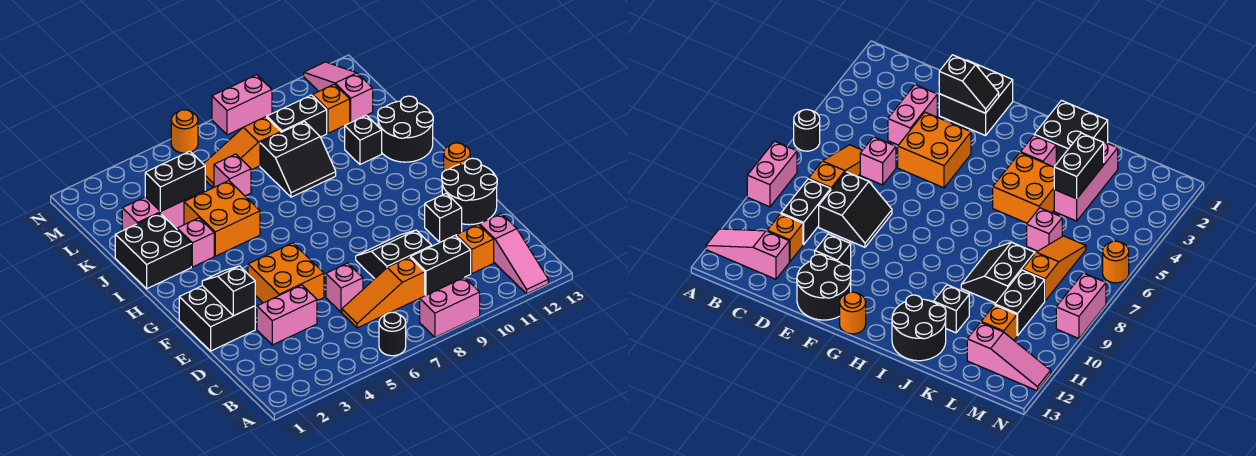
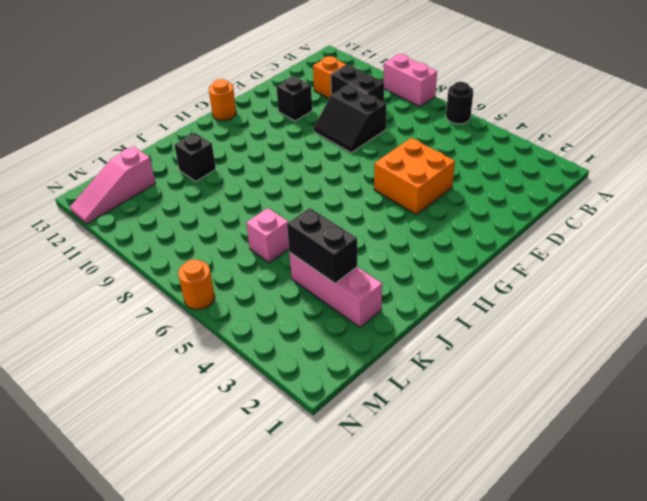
none -> pink 1x3 slope [479,214,548,294]
none -> orange 1x3 slope [342,257,425,328]
none -> pink 1x2 brick [257,285,317,345]
none -> pink 1x1 brick [326,263,363,312]

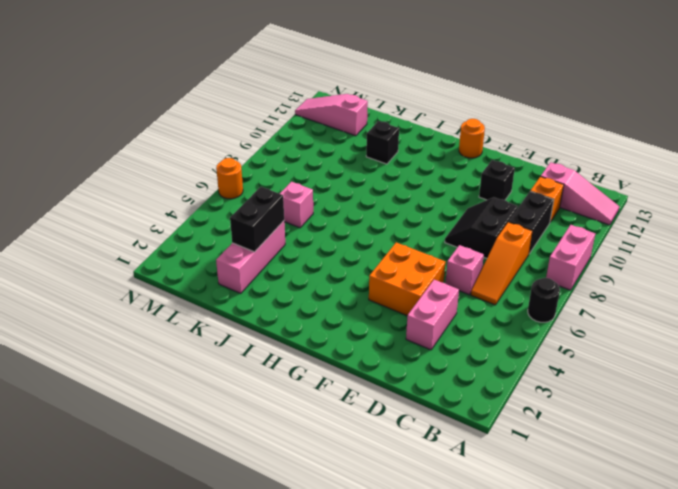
none -> black 2x2 brick [179,286,255,351]
none -> black 2x2 round brick [442,158,497,225]
none -> black 2x2 brick [115,213,191,289]
none -> pink 1x1 brick [177,218,214,267]

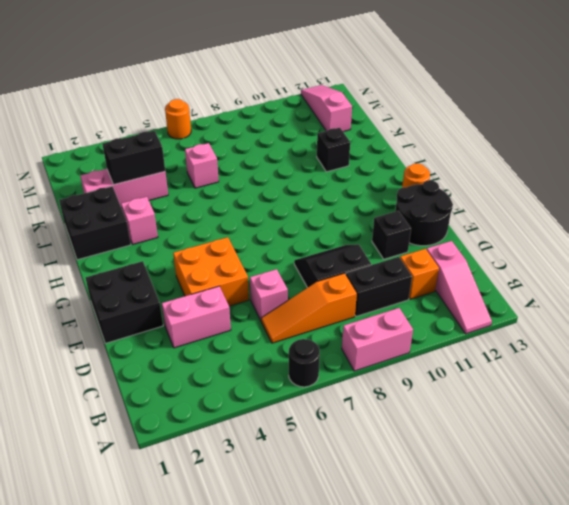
none -> orange 2x2 brick [184,181,260,256]
none -> black 2x2 round brick [378,96,433,162]
none -> black 2x2 slope [260,122,336,197]
none -> orange 1x3 slope [204,117,281,188]

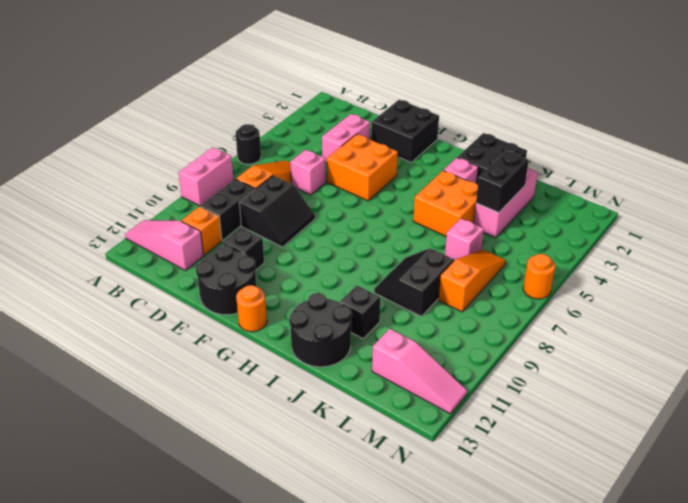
none -> black 1x2 brick [267,95,327,137]
none -> orange 1x1 brick [313,84,350,133]
none -> pink 1x2 brick [212,75,272,135]
none -> black 1x2 slope [202,266,255,316]

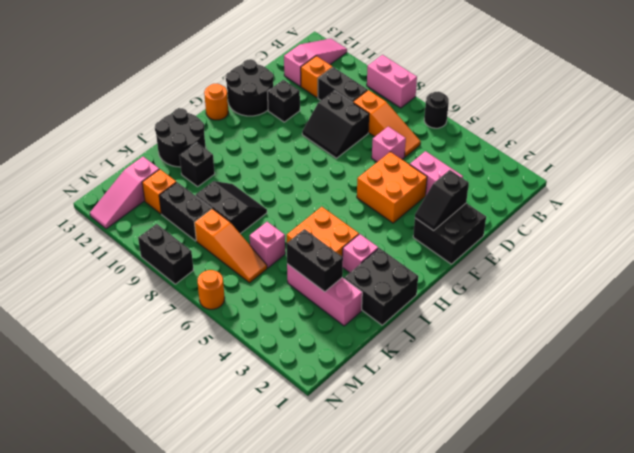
black 1x2 brick [138,224,193,284] -> pink 1x2 brick [212,75,272,135]

